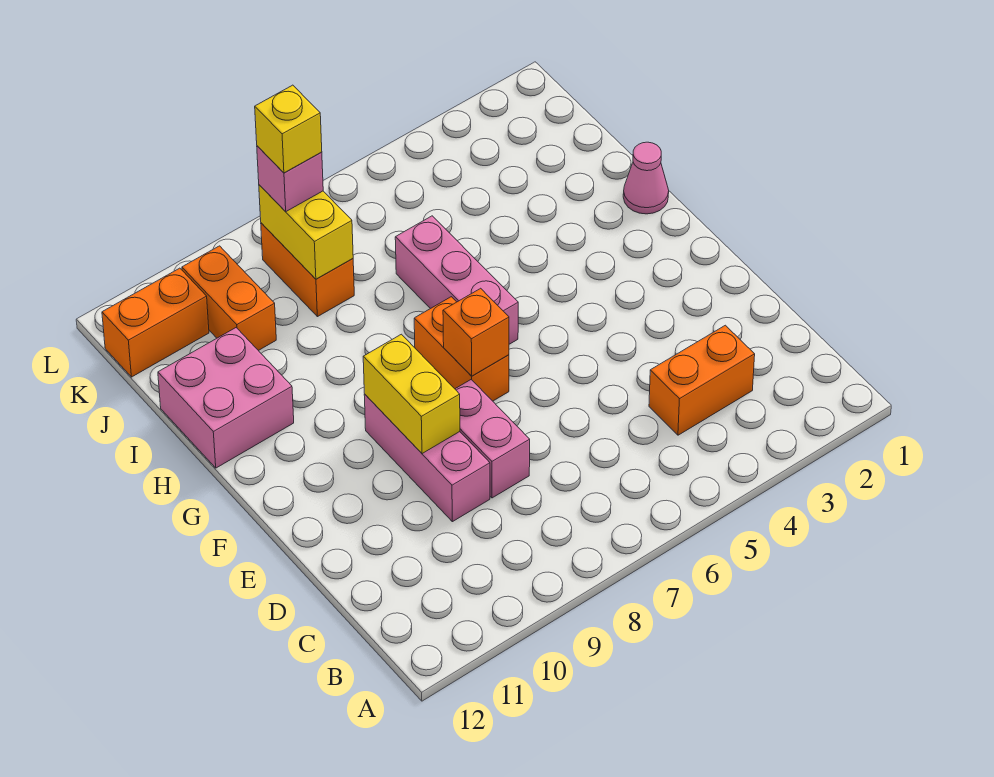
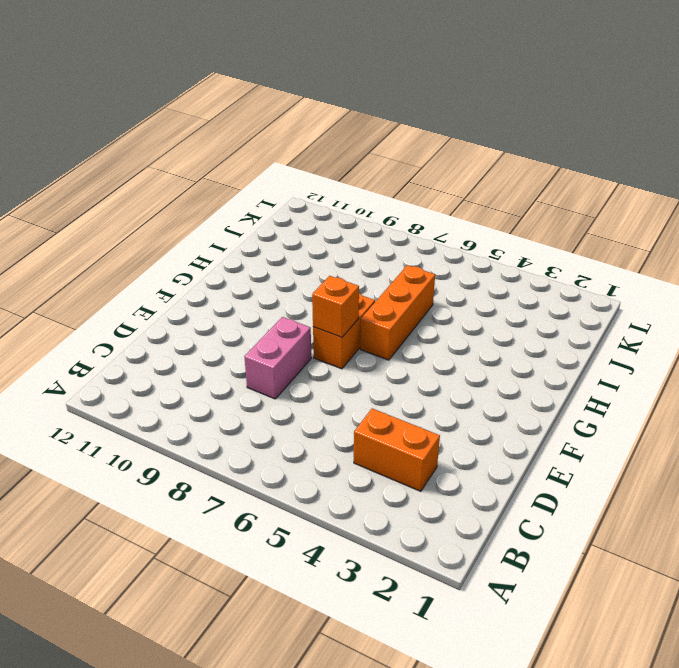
orange 1x3 brick [360,265,435,360] -> pink 1x3 brick [395,216,518,344]
none -> pink 1x3 brick [364,394,490,522]
none -> pink 1x1 cone [623,142,669,214]
none -> pink 2x2 brick [158,328,294,468]

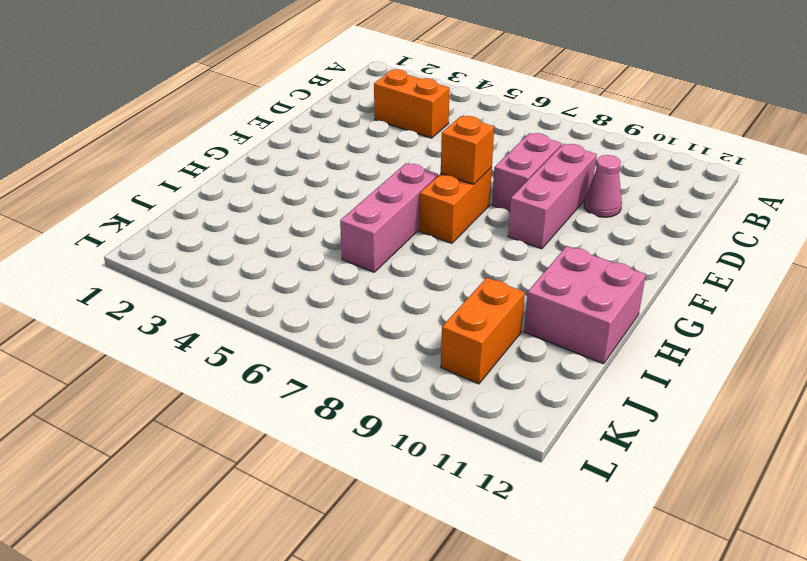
pink 1x1 cone [584,155,622,217] -> pink 1x1 cone moved to [623,142,669,214]
none -> orange 1x2 brick [261,223,354,317]
none -> orange 1x2 brick [102,268,209,377]
none -> yellow 1x2 brick [363,334,460,454]

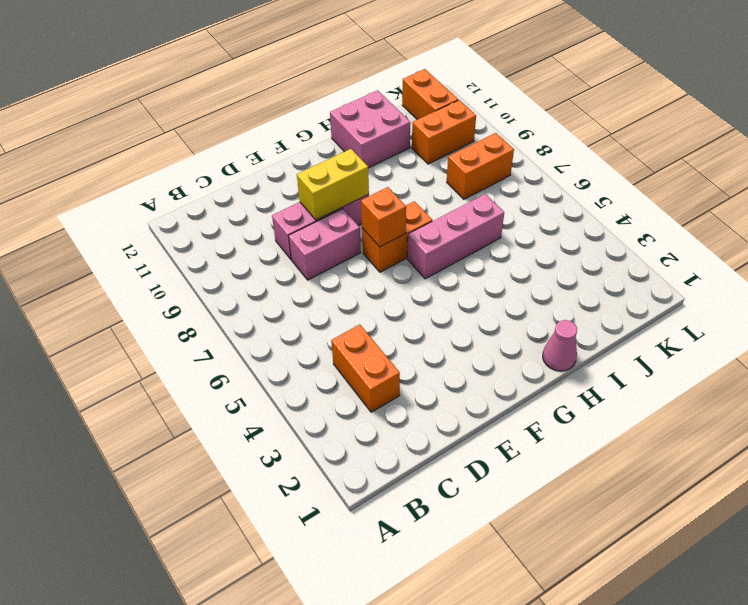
none -> yellow 1x2 brick [259,185,353,279]
none -> pink 1x1 brick [257,146,323,212]
none -> yellow 1x1 brick [255,85,322,173]

